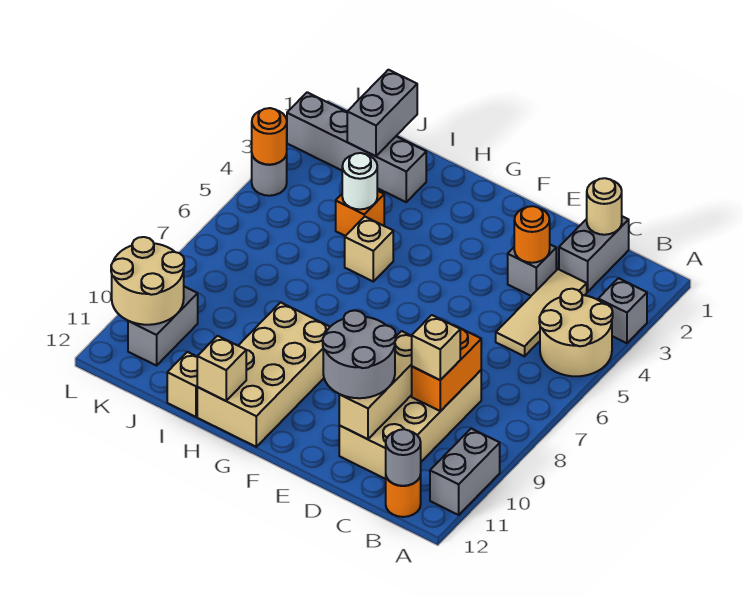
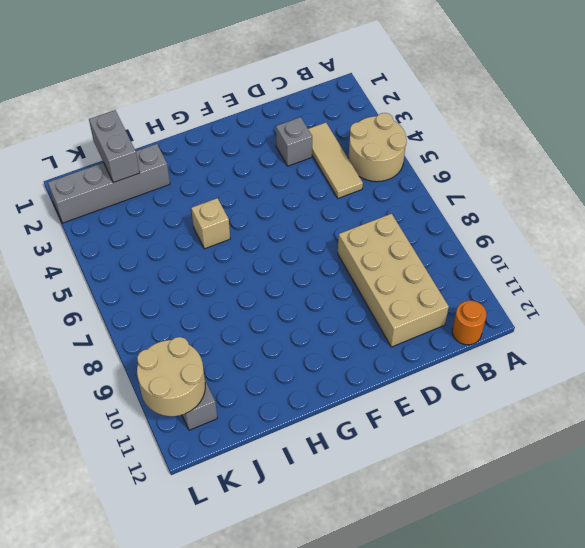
none -> grey 1x1 brick [598,278,647,343]
none -> grey 1x2 brick [430,429,500,515]
none -> grey 1x2 brick [559,216,629,292]

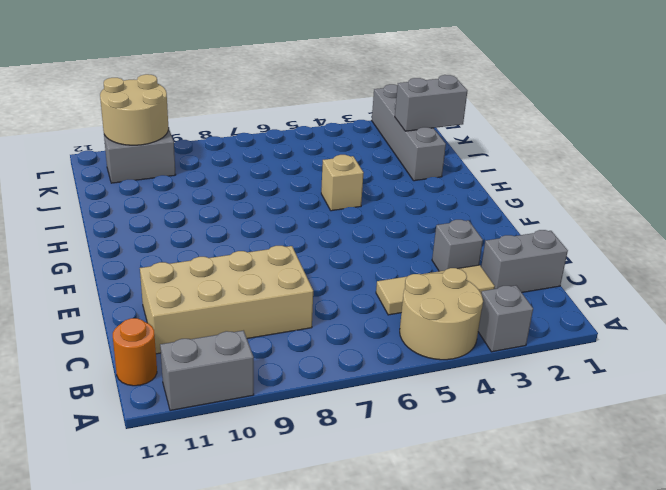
none -> tan 2x4 brick [197,302,330,447]
none -> orange 1x1 brick [336,191,384,236]
none -> tan 1x1 brick [167,352,197,417]

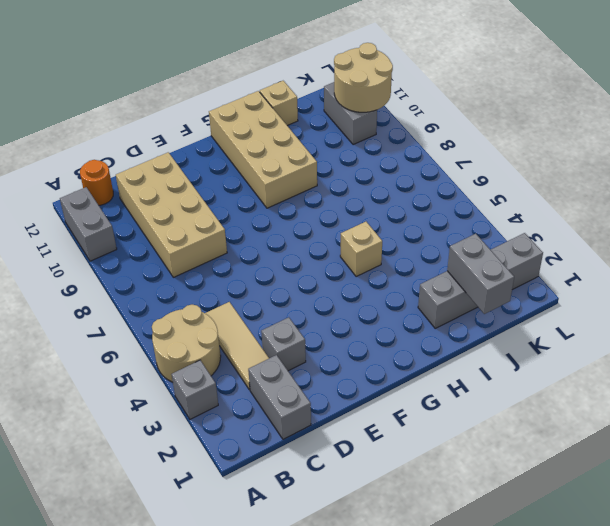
none -> orange 1x1 brick [336,191,384,236]
none -> grey 1x1 round brick [252,154,287,196]
none -> grey 1x1 round brick [386,429,421,486]

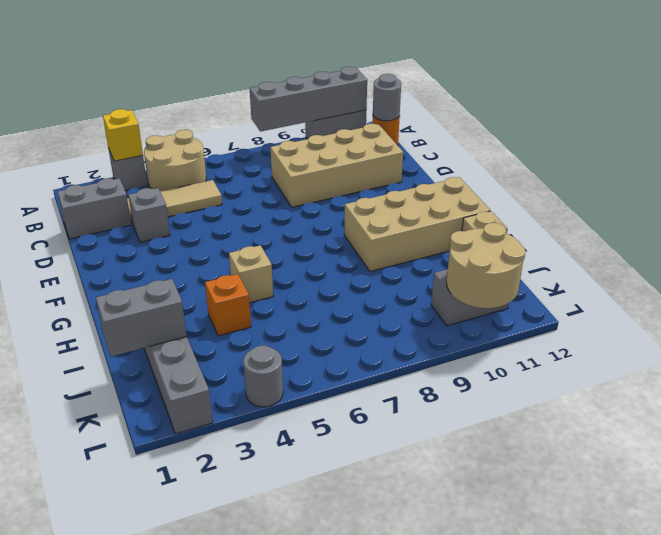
yellow 1x1 brick [103,109,143,161] -> none
grey 1x4 brick [250,67,367,131] -> none
none -> tan 1x1 round brick [587,178,622,235]
none -> orange 1x2 brick [412,325,481,411]
none -> orange 1x1 round brick [514,206,550,263]

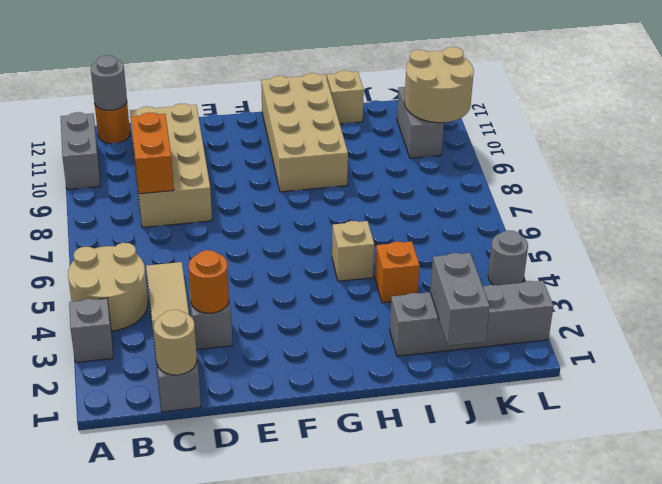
none -> tan 1x3 brick [339,331,412,439]
none -> tan 1x1 brick [197,336,246,401]
none -> white 1x1 round brick [342,153,377,209]

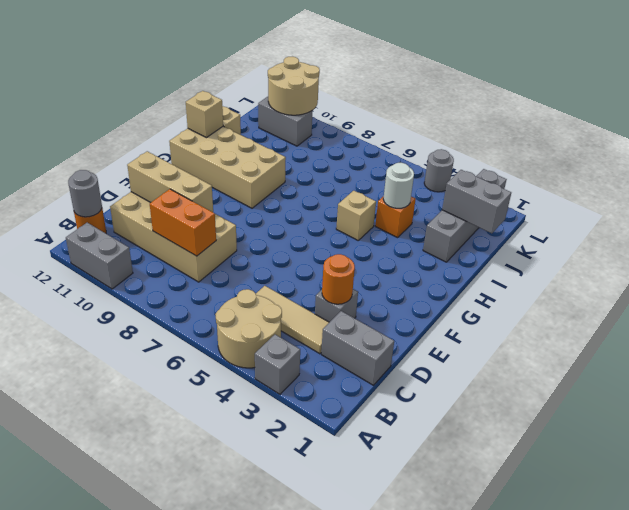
none -> tan 1x1 round brick [587,178,622,235]
none -> orange 1x1 round brick [252,108,287,165]
none -> tan 1x1 brick [412,315,460,380]

